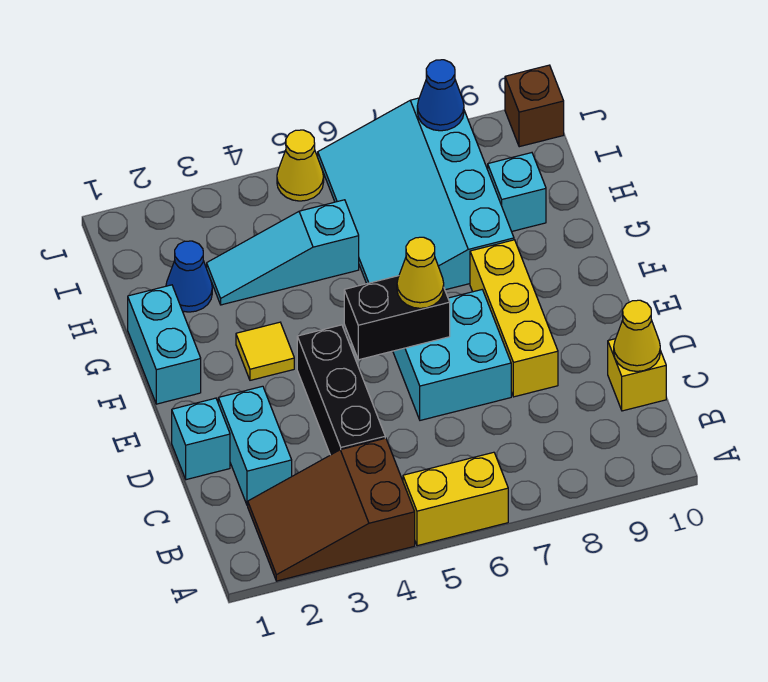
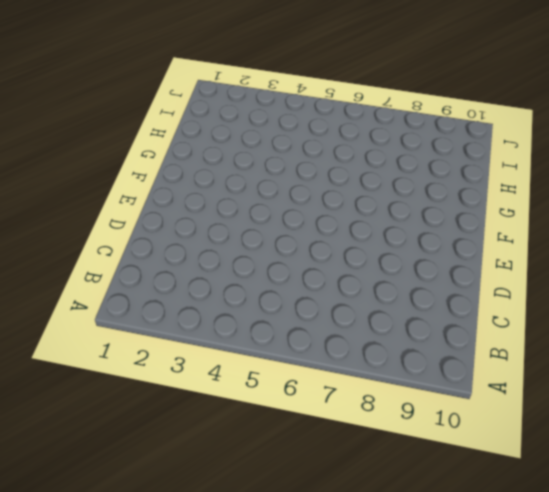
none -> brown 2x3 slope [248,438,415,581]
none -> yellow 1x2 brick [403,452,508,546]
none -> cyan 1x2 brick [218,386,292,506]

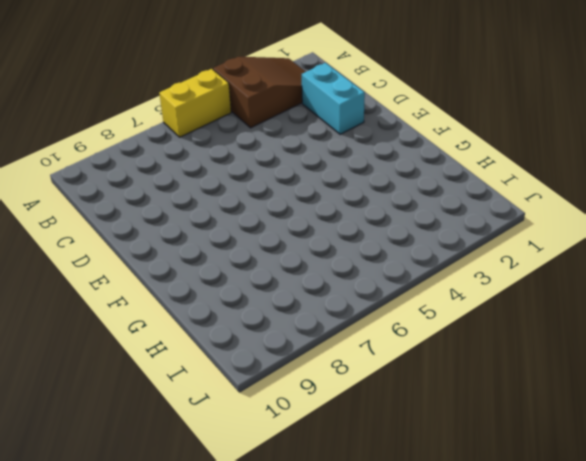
none -> black 1x3 brick [297,325,385,455]
none -> yellow 1x1 brick [608,339,666,411]
none -> cyan 1x1 brick [172,398,230,480]

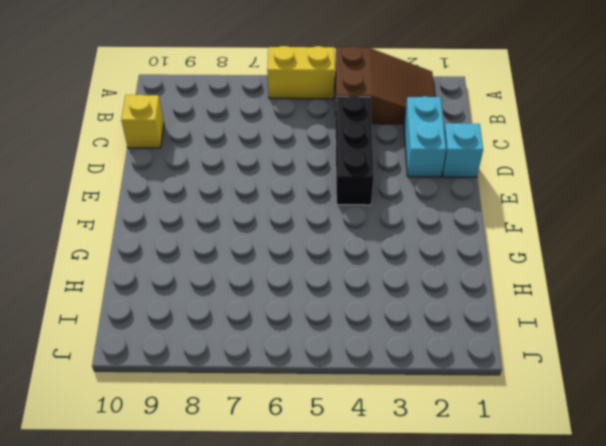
none -> cyan 2x2 brick [393,290,511,420]
none -> yellow 1x3 brick [470,240,558,397]
none -> cyan 1x2 brick [128,285,201,404]

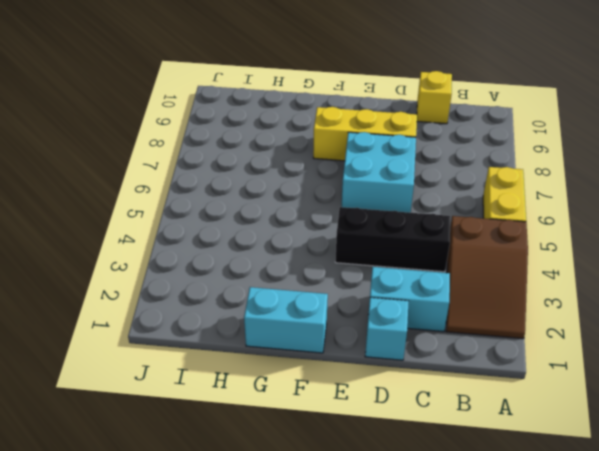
none -> yellow 1x1 tile [236,322,294,380]
none -> cyan 3x4 slope [318,98,514,290]
none -> blue 1x1 cone [166,241,212,312]

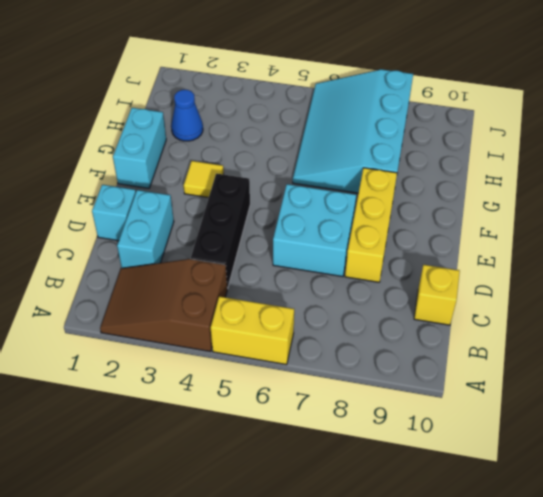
none -> cyan 1x3 slope [207,200,359,305]
none -> cyan 1x1 brick [488,153,546,232]
none -> yellow 1x1 cone [277,130,324,201]

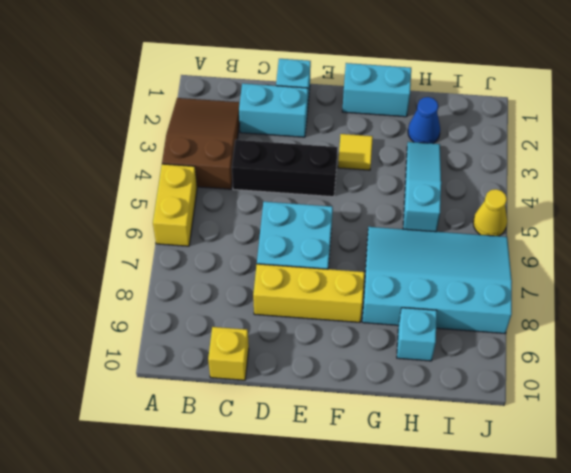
none -> brown 1x1 brick [505,65,564,147]
none -> yellow 1x1 cone [614,300,660,371]
none -> black 1x2 brick [344,276,450,360]

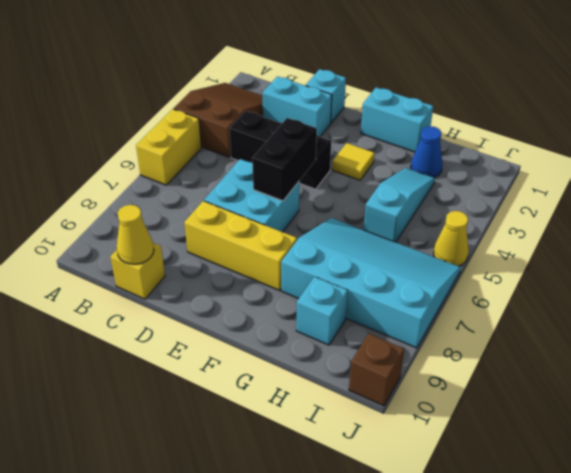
none -> blue 1x1 cone [417,60,464,131]
none -> yellow 1x1 cone [397,237,444,308]

